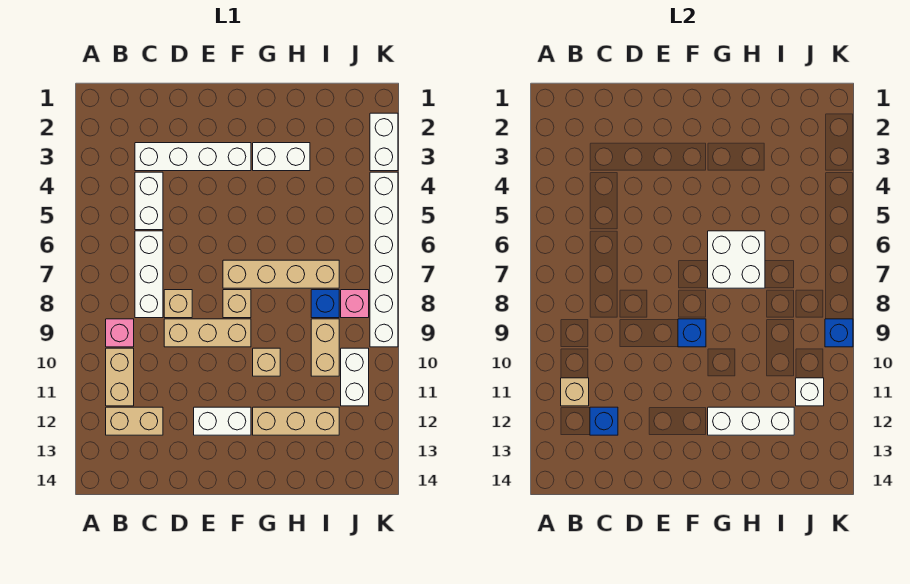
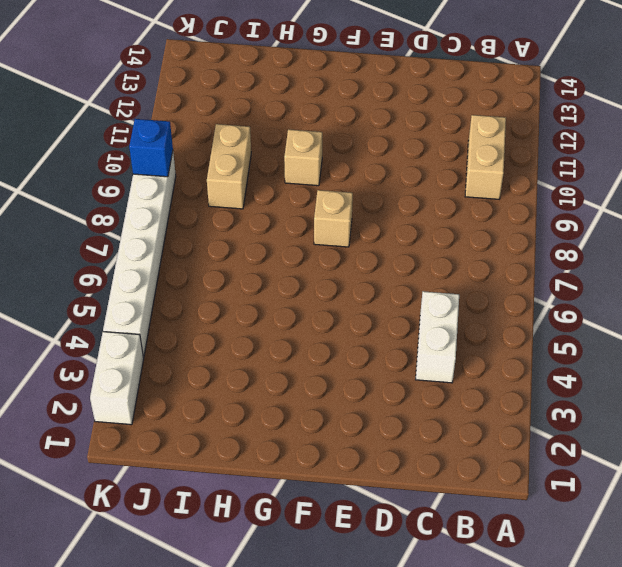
none -> pink 1x1 brick [106,319,134,347]
none -> tan 1x2 brick [106,407,163,435]
none -> white 1x4 brick [135,143,251,171]

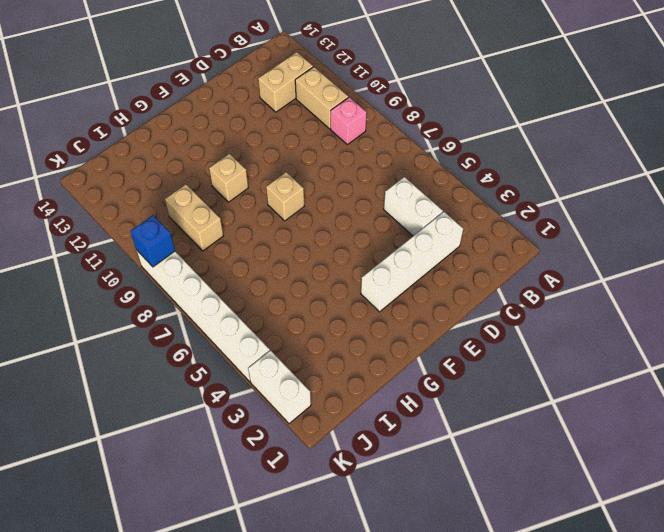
none -> white 1x3 brick [135,231,163,318]
none -> tan 1x1 brick [164,290,192,318]
none -> tan 1x3 brick [164,319,251,347]

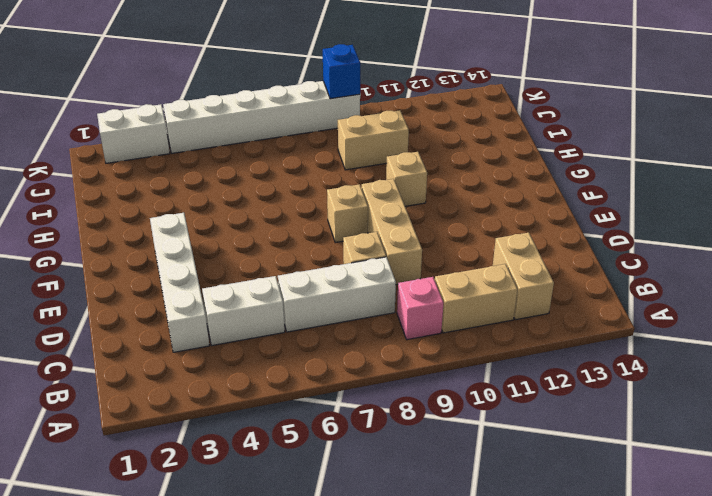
none -> white 1x2 brick [194,407,251,435]
none -> tan 1x4 brick [223,260,339,288]
none -> white 1x2 brick [253,143,310,171]

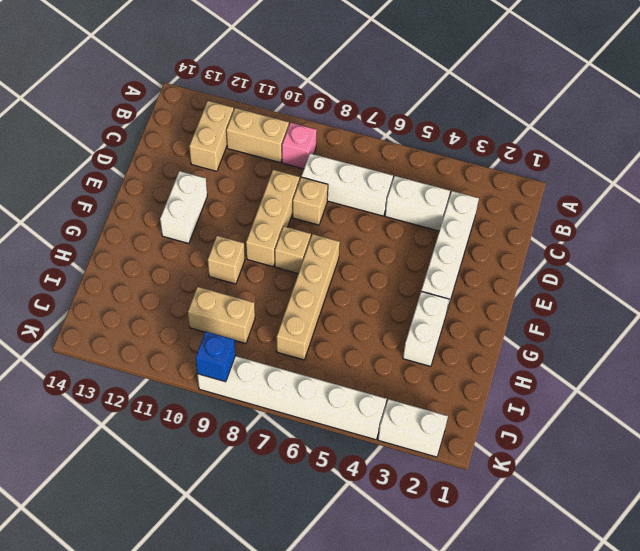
none -> tan 1x3 brick [253,407,339,435]
none -> blue 1x1 brick [311,290,339,318]
none -> pink 1x1 brick [341,290,369,318]

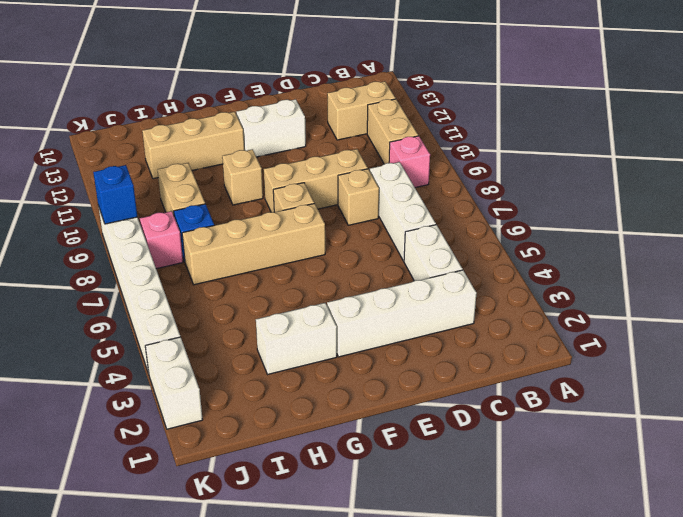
none -> white 1x2 brick [341,348,369,406]
none -> tan 1x1 brick [561,378,589,406]
none -> blue 1x1 brick [590,407,618,435]

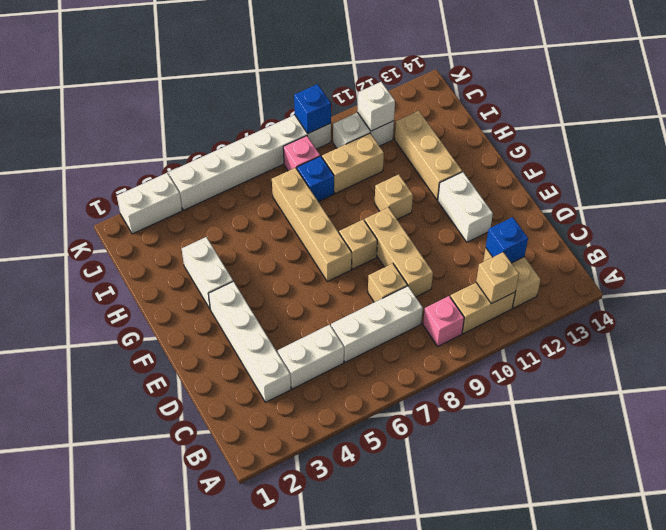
none -> blue 1x1 brick [678,319,706,347]
none -> white 2x2 brick [708,231,765,288]
none -> white 1x3 brick [708,407,794,435]

